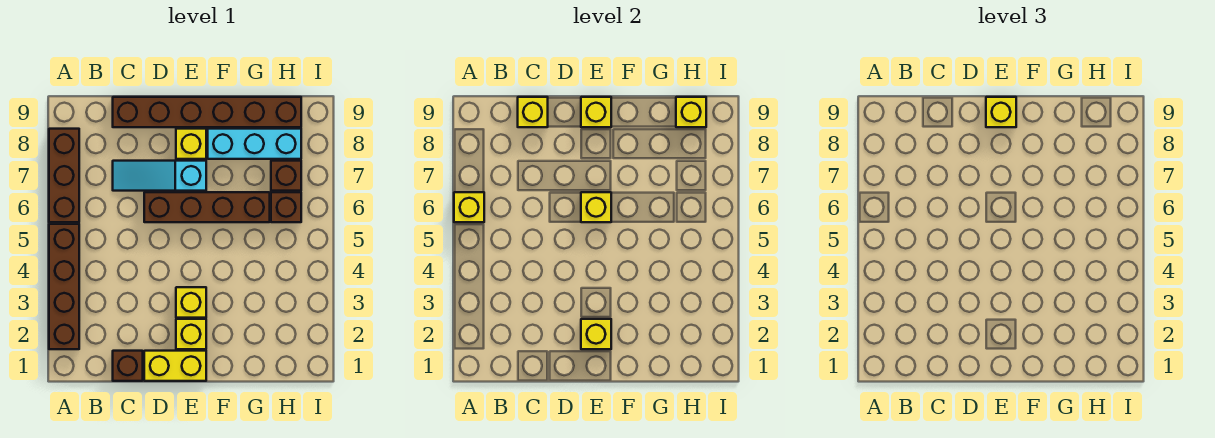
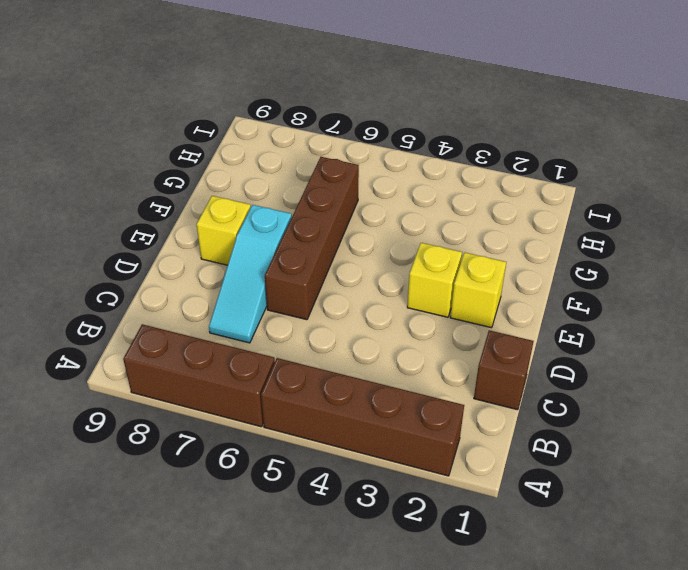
none -> brown 1x6 brick [113,97,301,127]
none -> yellow 1x2 brick [144,351,206,381]
none -> cyan 1x3 brick [208,129,301,159]

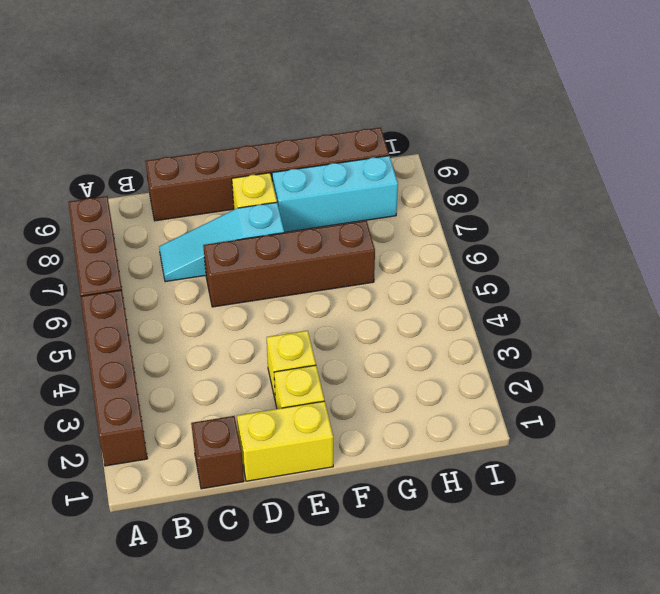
none -> brown 1x1 brick [271,192,301,222]
none -> brown 1x1 brick [271,161,301,191]
none -> yellow 1x1 brick [454,192,484,222]

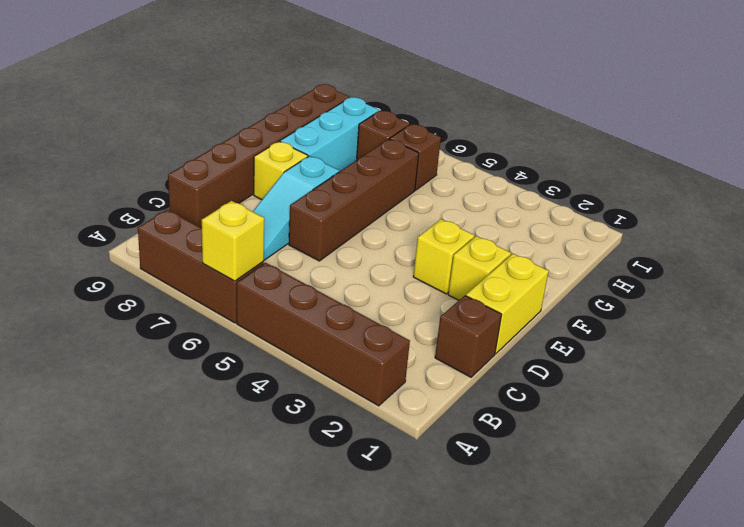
none -> yellow 1x1 brick [518,97,548,127]
none -> yellow 1x1 brick [581,319,611,349]
none -> yellow 1x1 brick [581,192,611,222]

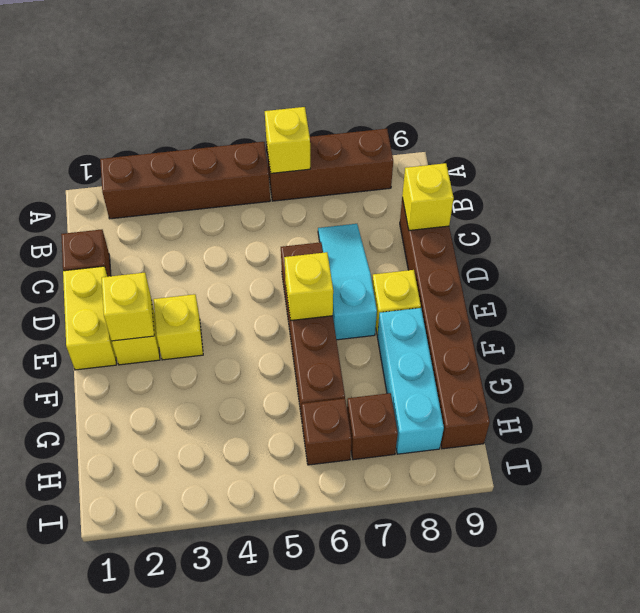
none -> yellow 1x1 brick [581,97,611,127]
none -> yellow 1x1 brick [676,97,706,127]
none -> yellow 1x1 brick [986,97,1016,127]

